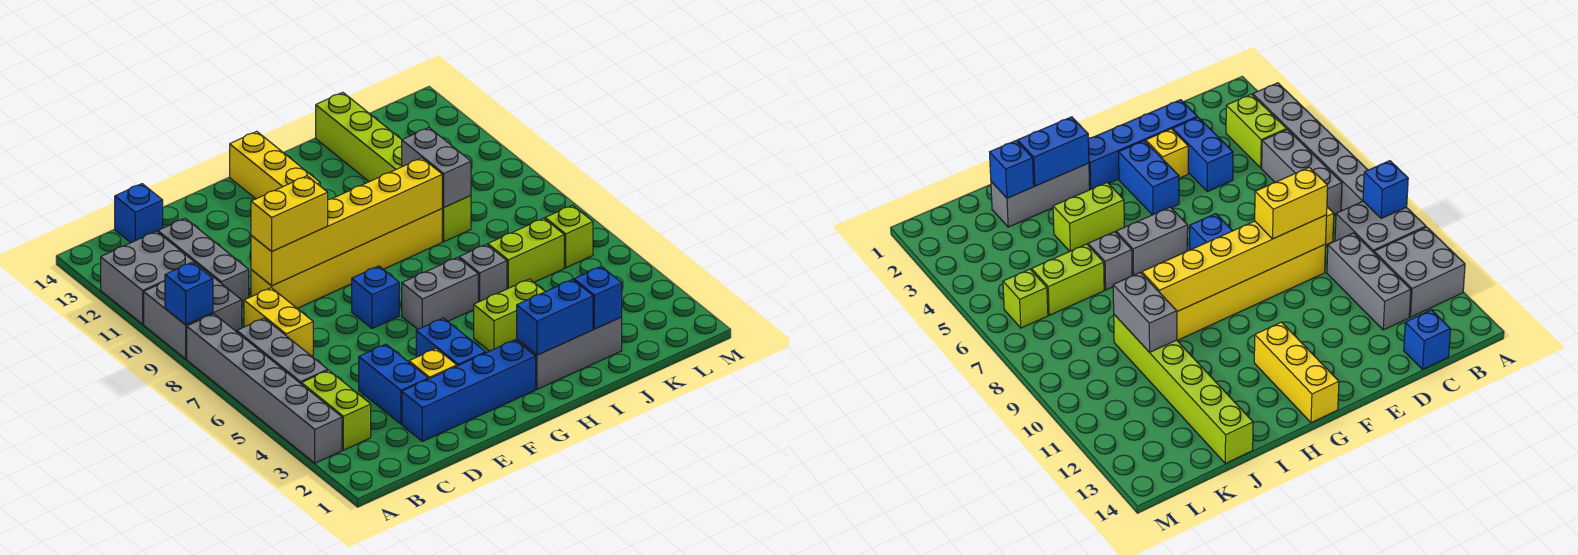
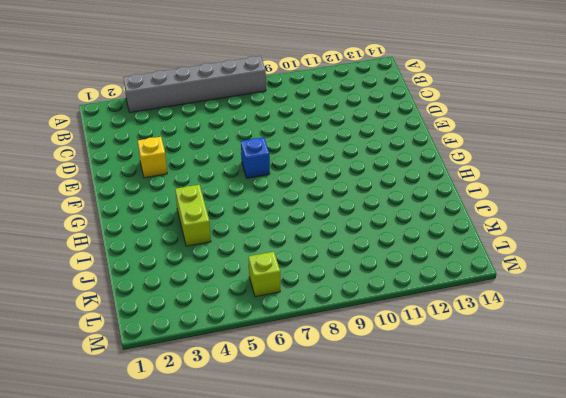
none -> grey 2x2 brick [144,266,242,359]
none -> grey 2x2 brick [101,231,199,324]
none -> lime 1x2 brick [301,370,371,450]

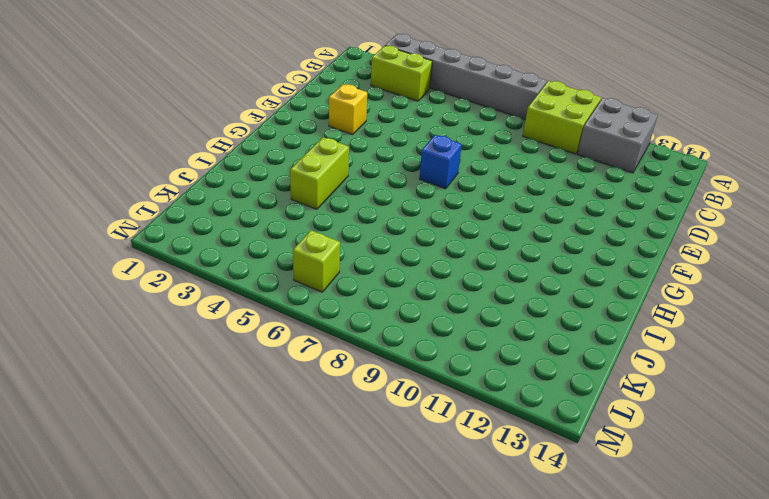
lime 2x2 brick [523,81,601,154] -> grey 2x2 brick [144,266,242,359]
none -> grey 1x3 brick [237,318,328,384]
none -> yellow 1x2 brick [244,288,313,356]
none -> grey 1x3 brick [158,218,249,306]

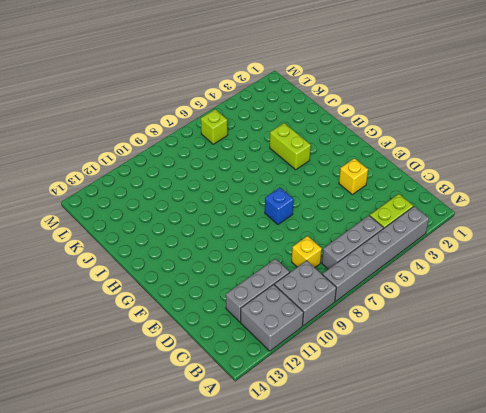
yellow 1x1 brick [292,236,322,268] -> yellow 1x2 brick [244,288,313,356]
none -> blue 1x1 brick [115,184,163,243]
none -> blue 1x4 brick [402,340,536,441]
none -> blue 1x2 brick [359,344,428,424]

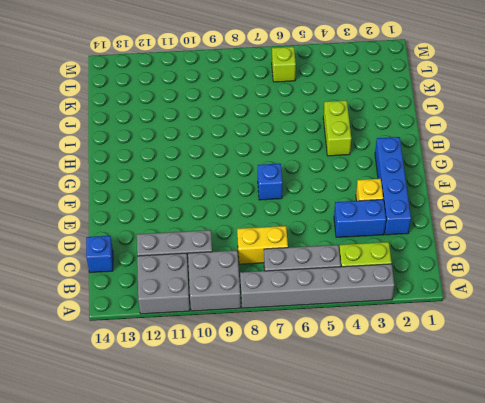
none -> yellow 1x6 brick [251,209,442,309]
none -> blue 1x2 brick [416,318,486,366]
none -> grey 1x2 brick [402,257,478,329]

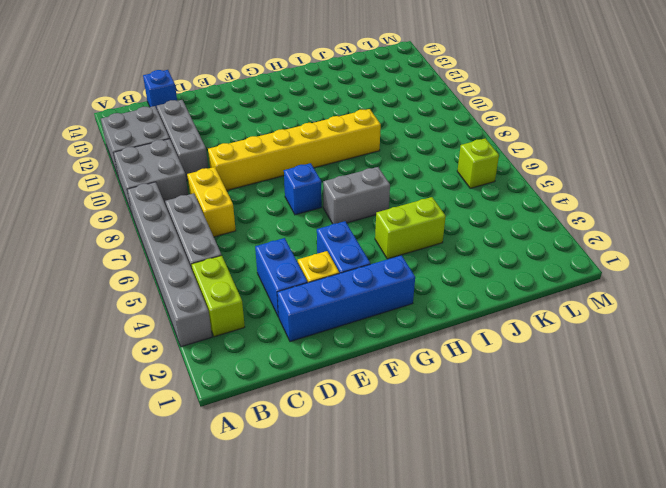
none -> yellow 1x3 brick [230,131,320,199]
none -> grey 1x3 brick [517,317,622,389]
none -> grey 1x1 brick [459,244,507,302]

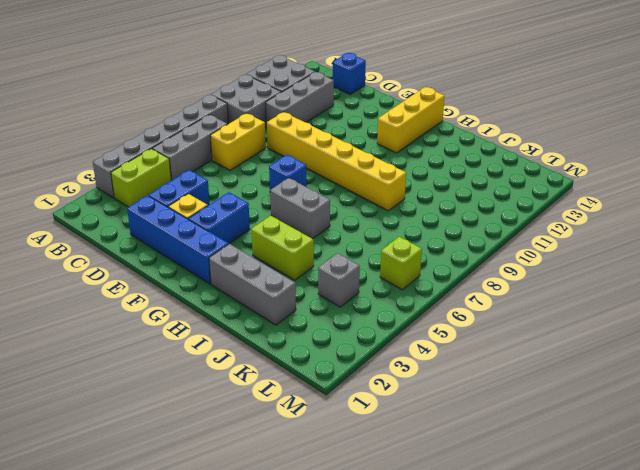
grey 1x1 brick [318,253,360,307] -> grey 1x1 brick moved to [459,244,507,302]
none -> lime 1x2 brick [488,218,564,289]
none -> lime 1x6 brick [316,92,471,242]
none -> blue 1x1 brick [165,262,213,325]

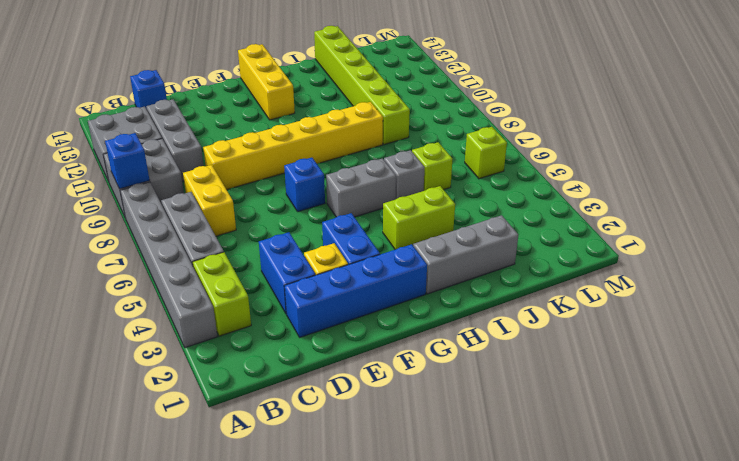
lime 1x1 brick [412,142,452,191] -> lime 1x2 brick [488,218,564,289]
none -> yellow 1x6 brick [251,158,442,286]
none -> blue 1x2 brick [517,279,593,355]
none -> blue 1x1 brick [574,267,622,329]

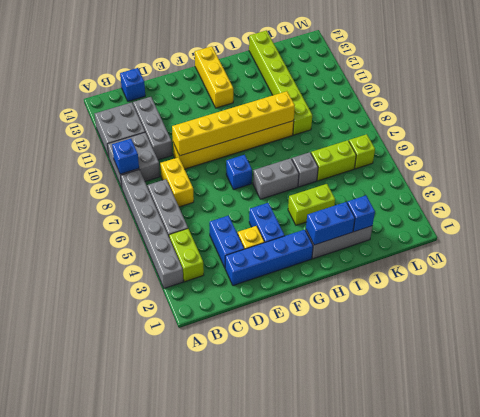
none -> grey 1x2 brick [402,128,471,207]
none -> yellow 1x2 brick [251,176,328,251]

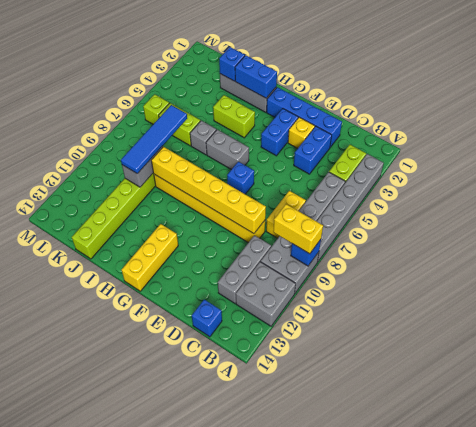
yellow 1x2 brick [273,204,323,254] -> yellow 1x2 brick moved to [251,176,328,251]
blue 1x4 tile [121,105,187,174] -> none

